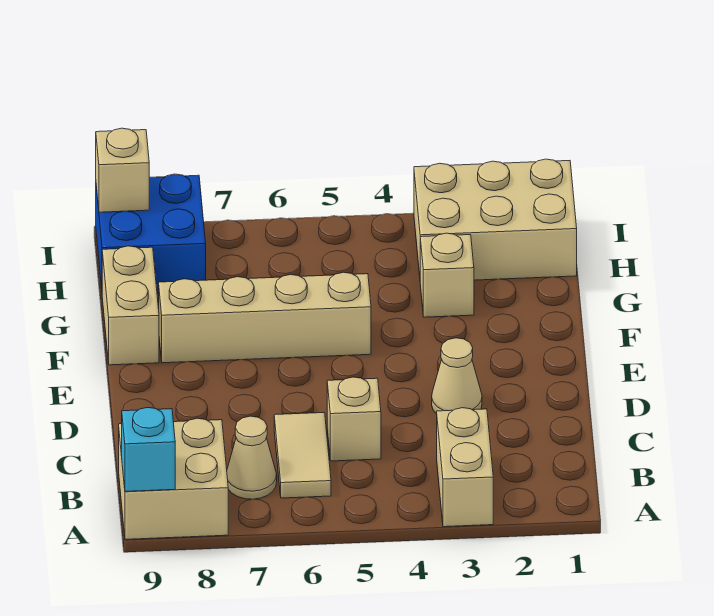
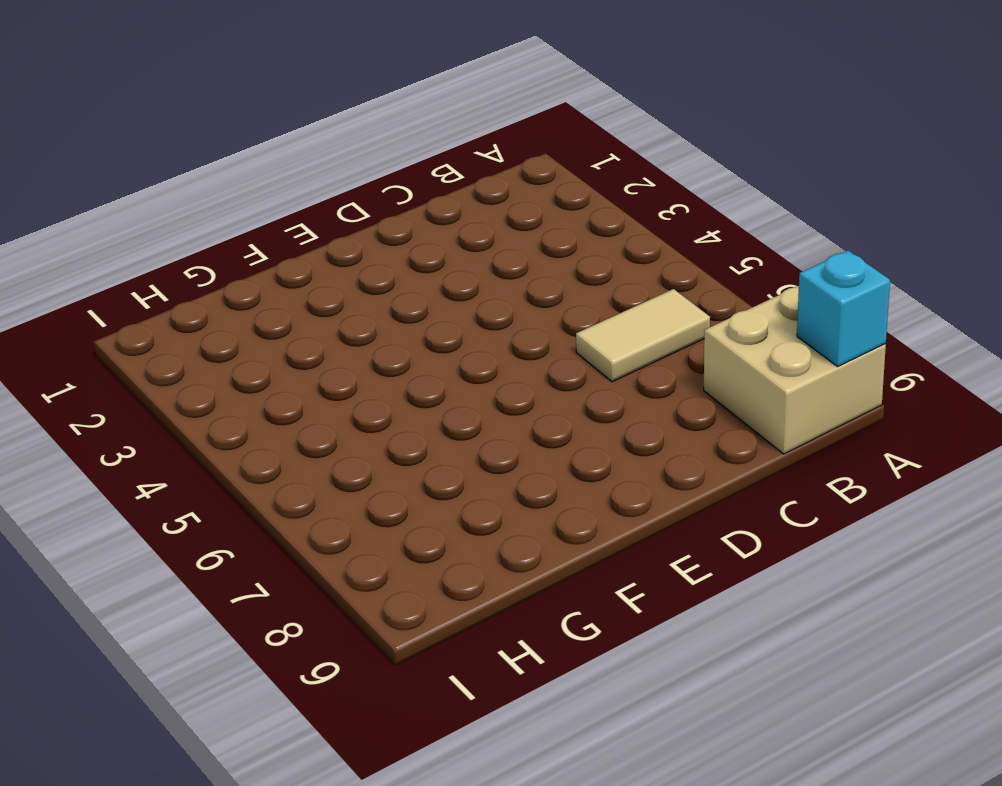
none -> tan 1x2 brick [437,408,493,527]
none -> tan 1x1 cone [227,416,277,499]
none -> tan 1x1 brick [327,377,381,461]

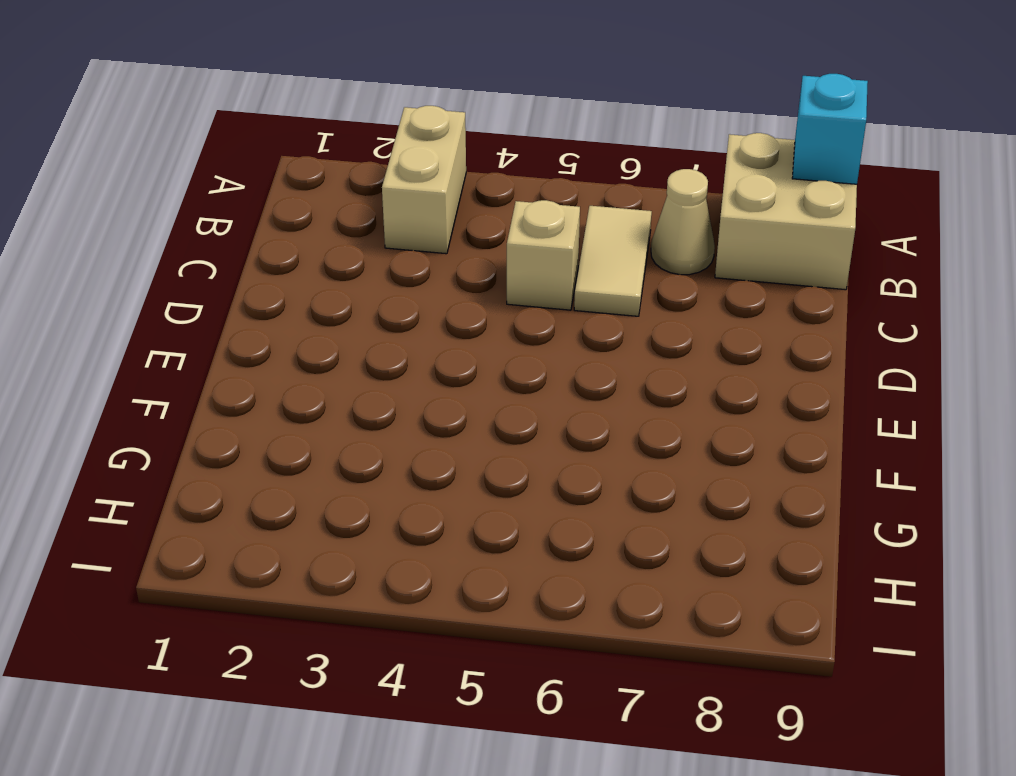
none -> tan 1x1 cone [432,338,482,414]
none -> tan 1x4 brick [159,272,371,363]
none -> tan 1x2 brick [102,246,159,365]

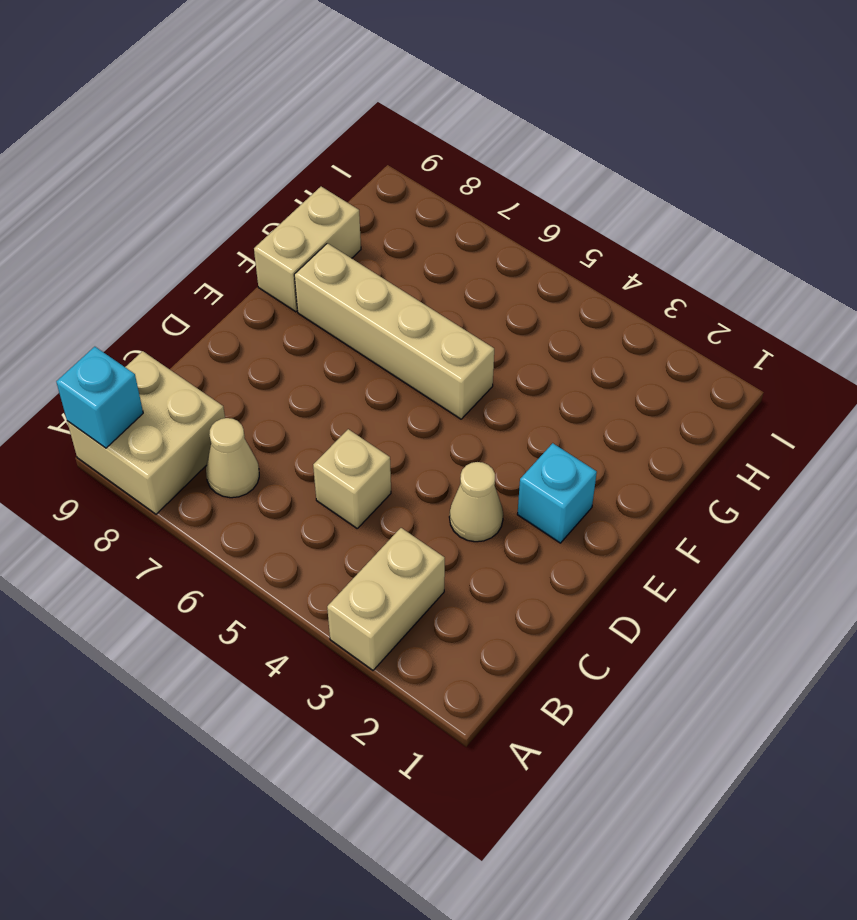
cyan 1x1 brick [517,443,597,543] -> none
none -> tan 1x2 tile [274,413,331,498]
none -> tan 1x1 brick [420,233,474,317]
none -> tan 2x3 brick [414,159,577,280]

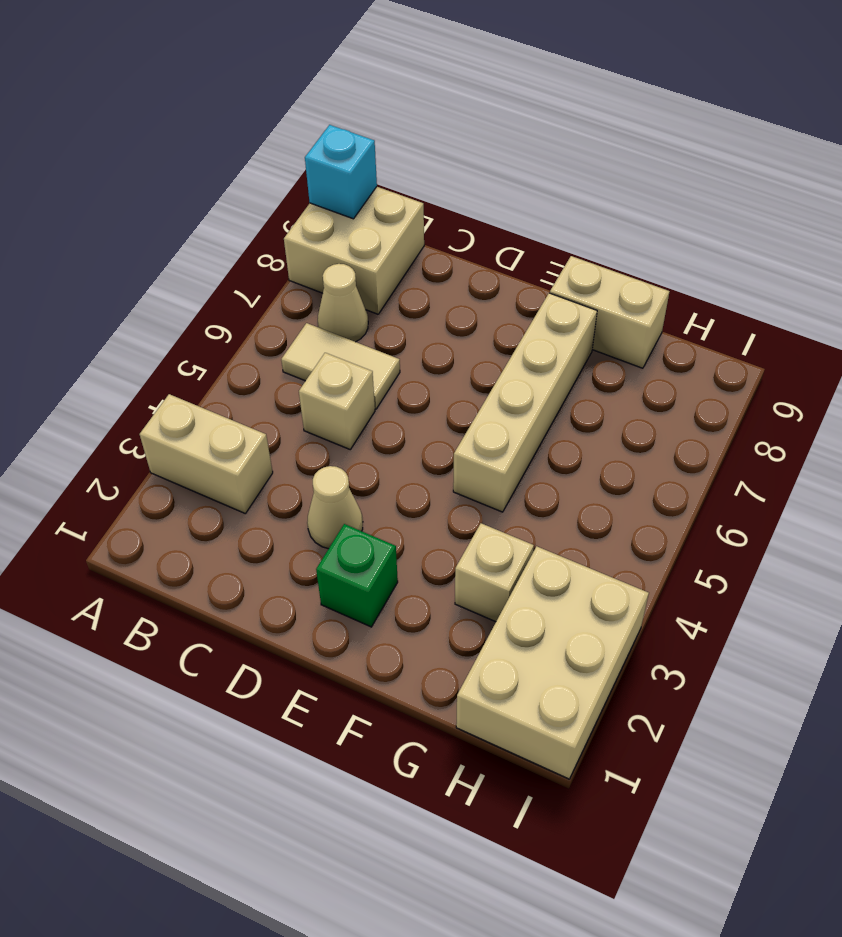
green 1x1 brick [316,524,398,627] -> none
none -> blue 2x2 brick [96,174,206,293]
none -> tan 1x1 brick [96,128,149,212]

